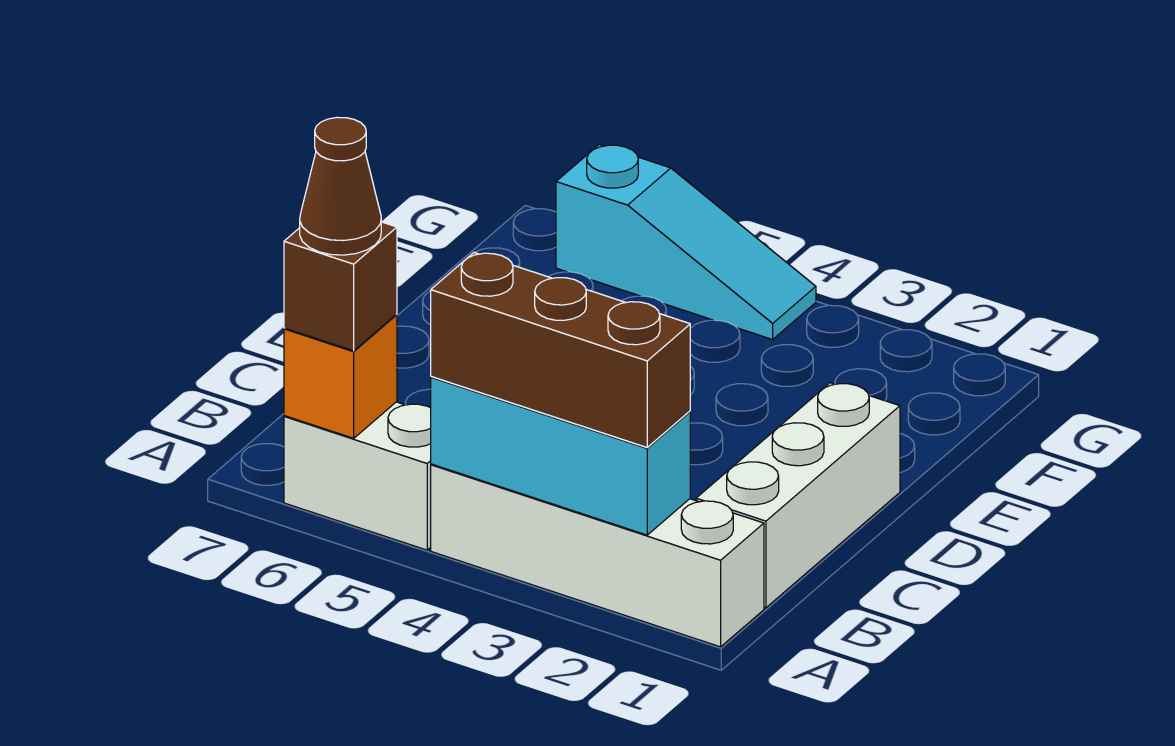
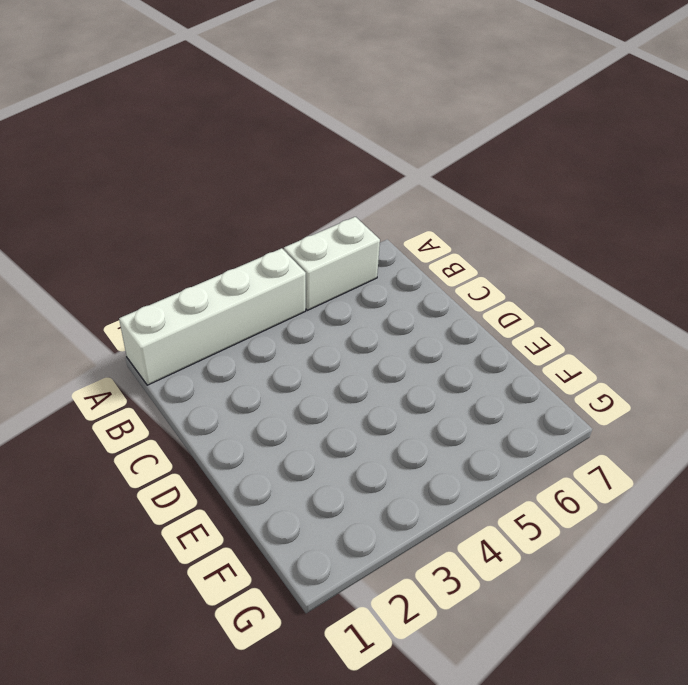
none -> white 1x3 brick [696,383,900,608]
none -> cyan 1x3 slope [556,144,816,340]

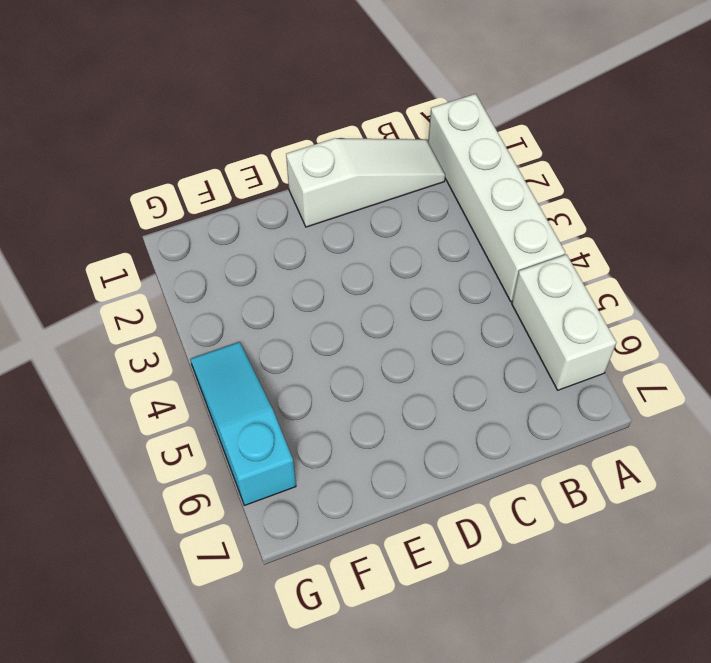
white 1x3 slope [286,138,445,227] -> white 1x3 brick [696,383,900,608]
none -> cyan 1x3 brick [431,377,690,535]
none -> orange 1x1 brick [284,314,397,438]

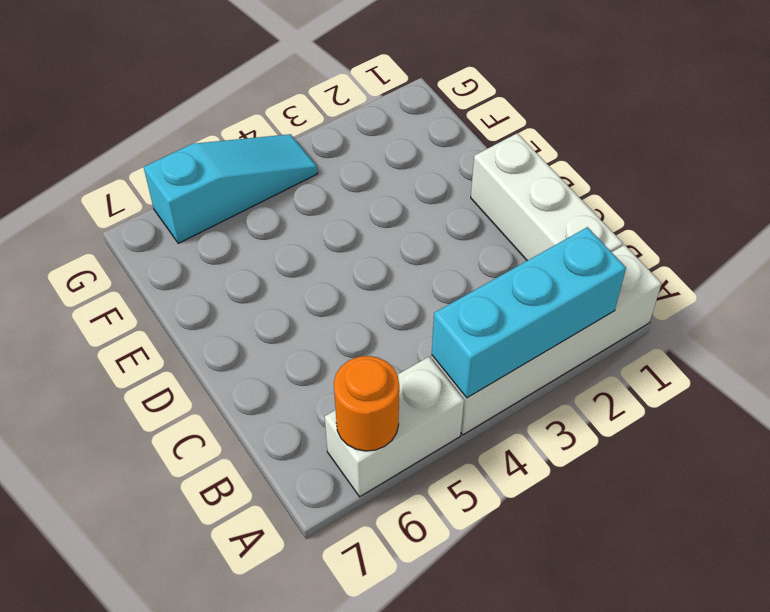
orange 1x1 round brick [334,356,399,451] -> orange 1x1 brick [284,314,397,438]
none -> brown 1x3 brick [431,252,690,447]
none -> brown 1x1 brick [284,222,397,351]

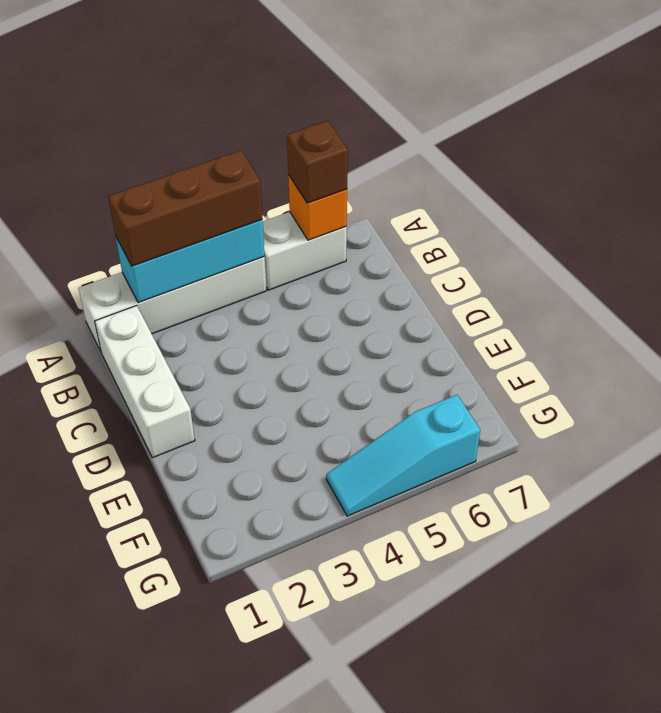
none -> brown 1x1 cone [300,117,381,255]

